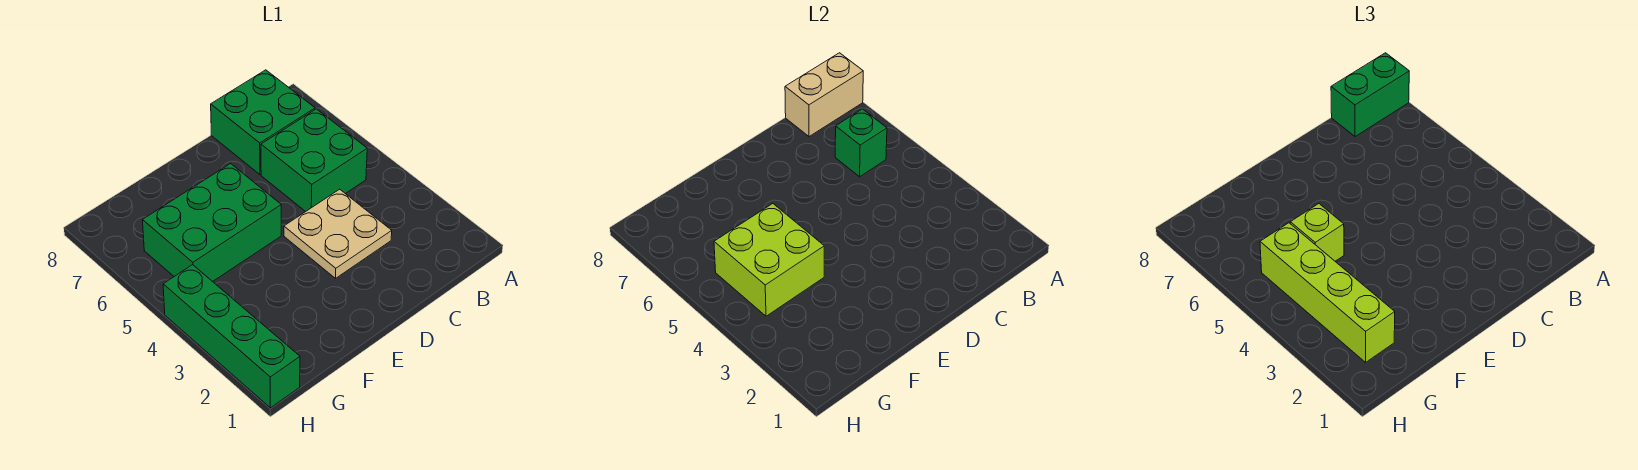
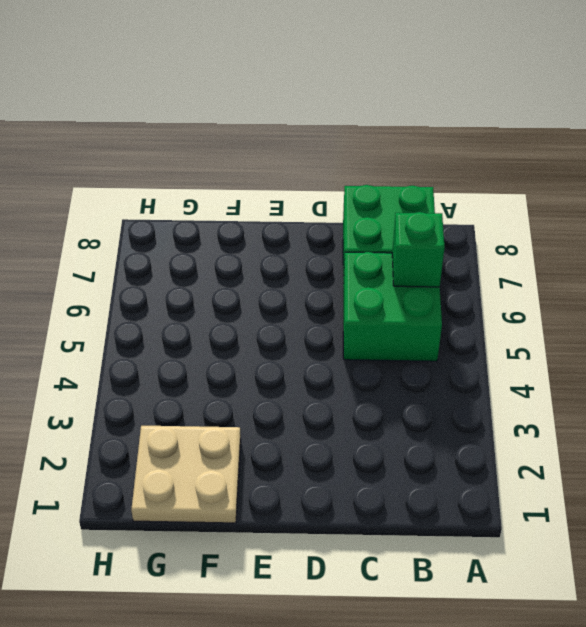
tan 2x2 plate [131,426,241,523] -> tan 2x2 plate moved to [284,189,392,278]
none -> green 2x3 brick [143,164,281,282]
none -> green 1x4 brick [163,265,300,408]

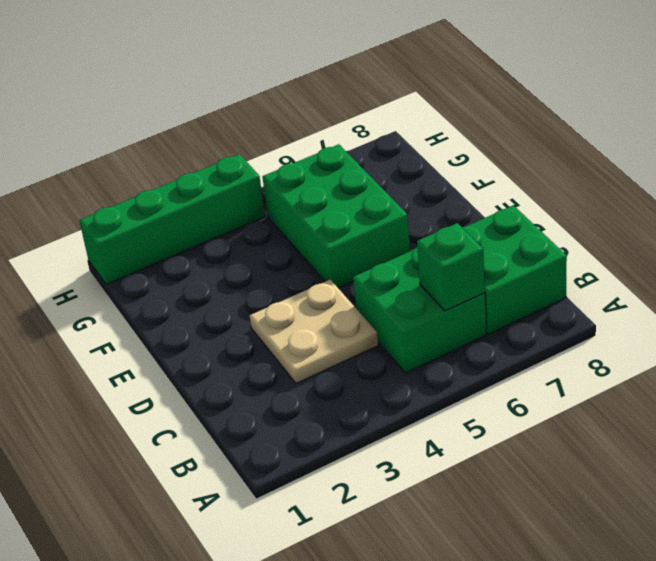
none -> tan 1x2 brick [785,53,863,137]
none -> lime 2x2 brick [714,204,824,316]

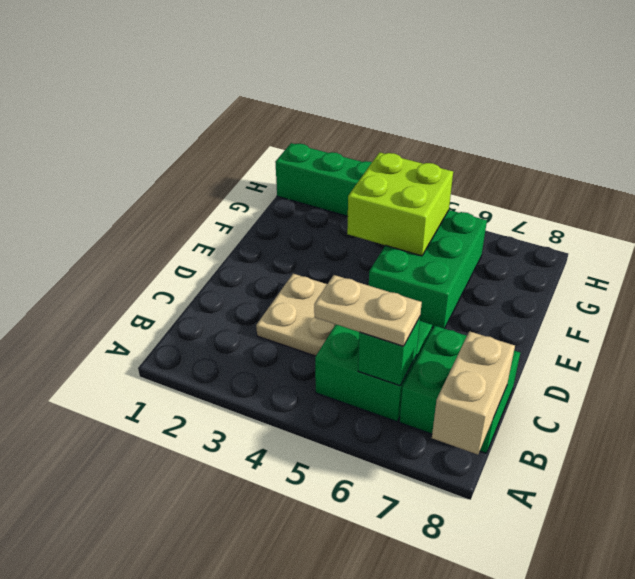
tan 1x2 plate [314,275,422,346] -> none
none -> green 1x2 brick [1331,53,1409,137]
none -> lime 1x1 brick [1290,204,1344,261]

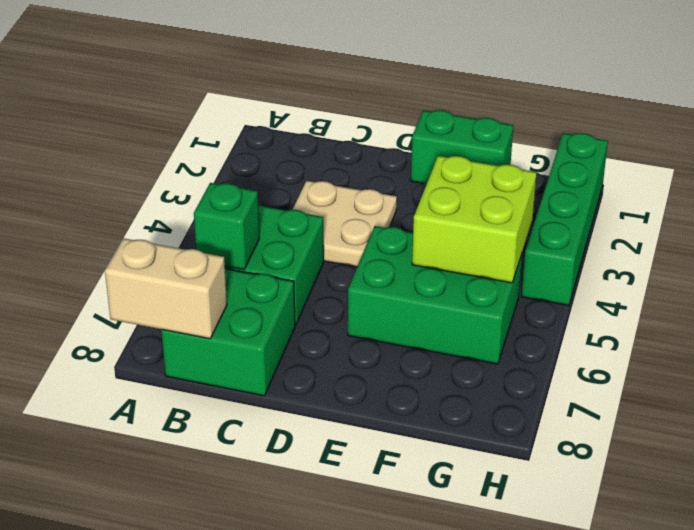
green 1x2 brick [411,110,513,184] -> green 1x2 brick moved to [1331,53,1409,137]
none -> lime 1x1 brick [1290,204,1344,261]
none -> lime 1x4 brick [1260,223,1395,362]

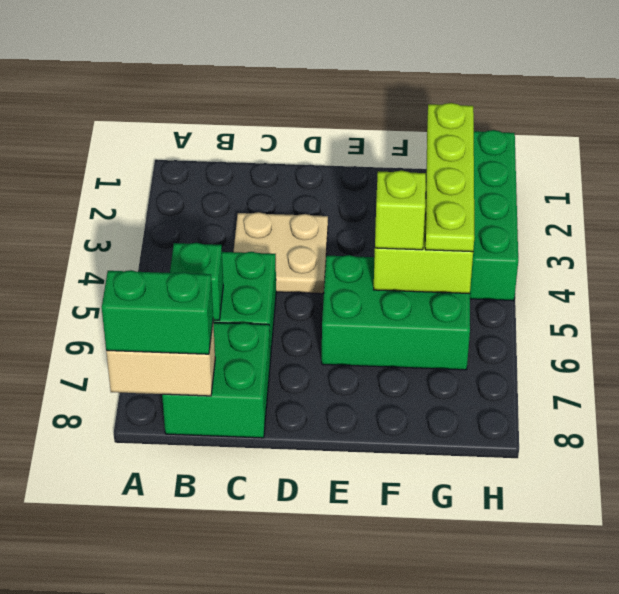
lime 1x4 plate [425,103,474,252] -> lime 1x4 brick [1260,223,1395,362]

